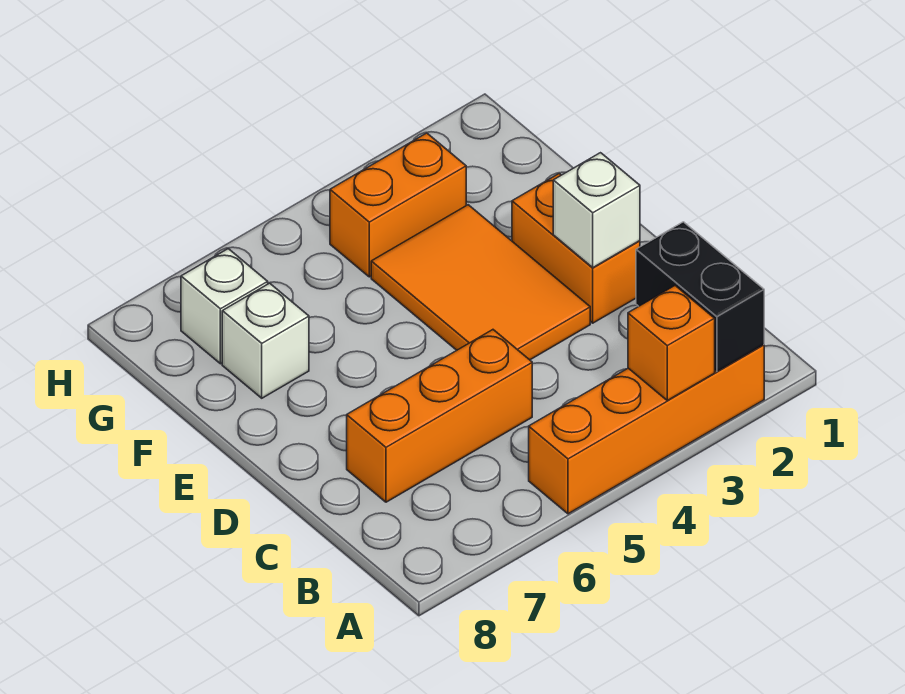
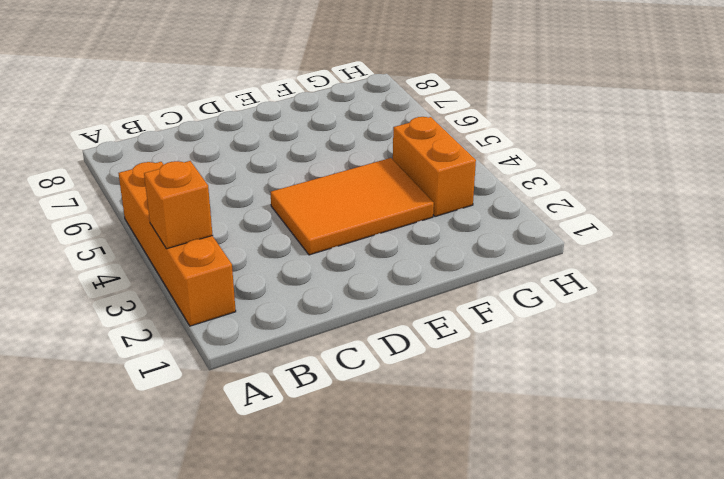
none -> orange 1x3 brick [347,330,532,502]
none -> orange 1x2 brick [512,174,640,323]

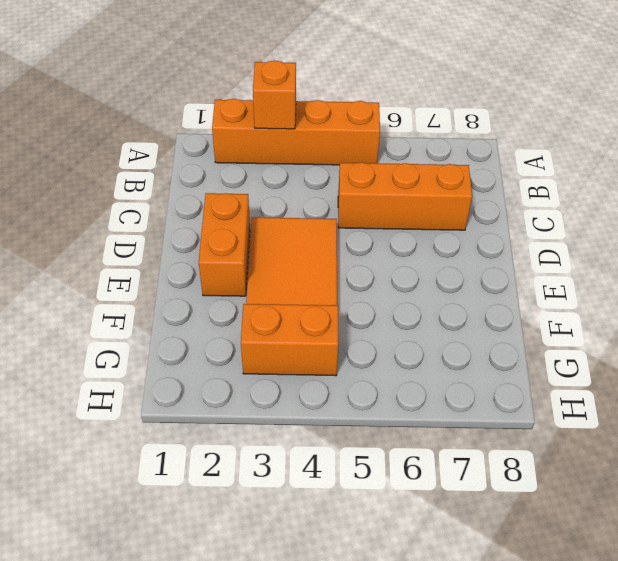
none -> white 1x1 brick [222,283,309,398]
none -> white 1x1 brick [181,249,268,364]

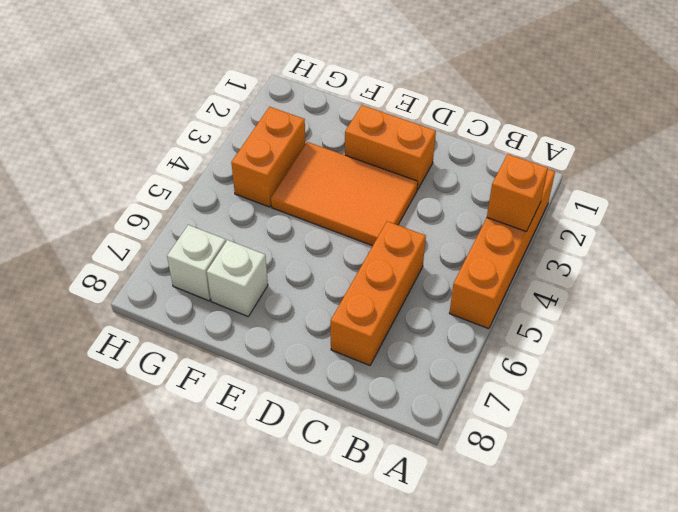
none -> black 1x2 brick [636,222,764,372]
none -> white 1x1 brick [553,153,640,268]

